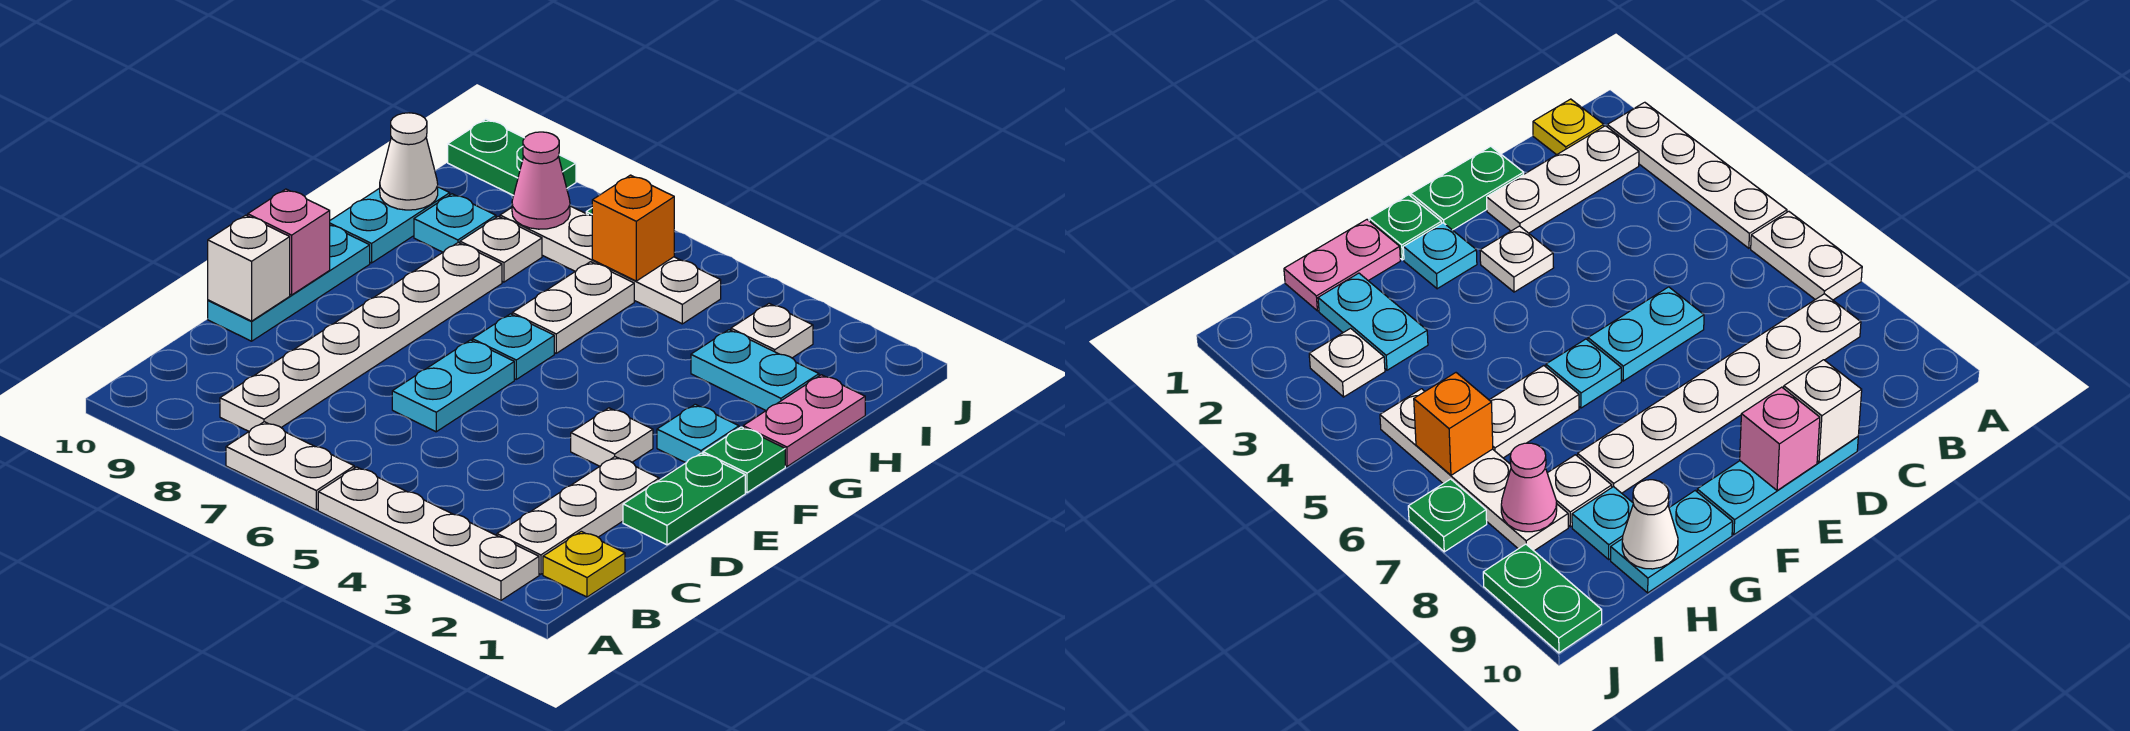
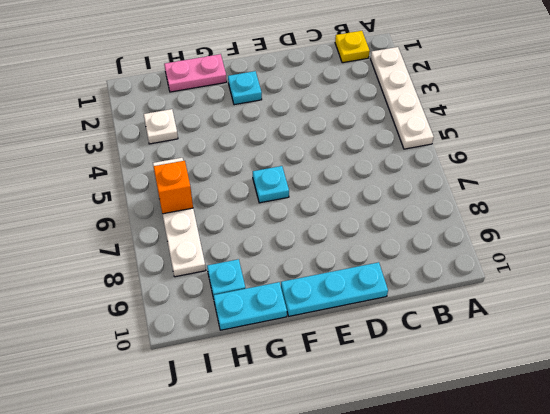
none -> white 1x2 plate [226,422,354,510]
none -> white 1x3 plate [497,457,659,574]
none -> white 1x6 plate [220,243,502,431]

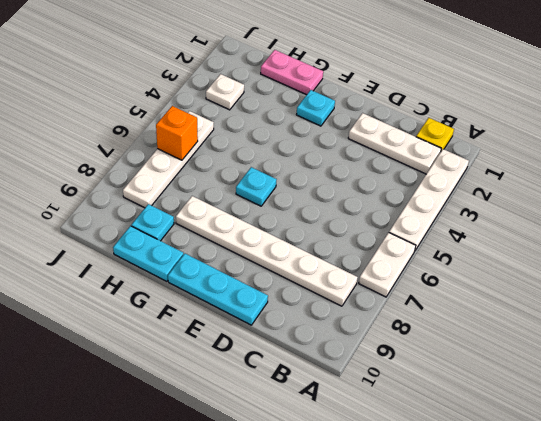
none -> green 1x2 plate [623,453,745,545]
none -> cyan 1x2 plate [392,340,514,432]
none -> white 1x1 plate [571,408,653,466]

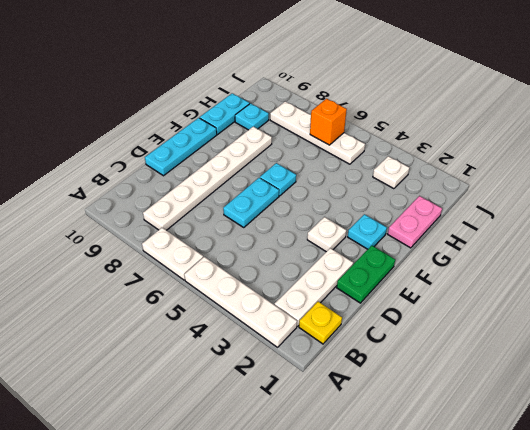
none -> green 1x1 plate [703,427,785,493]
none -> white 1x2 plate [512,262,634,353]
none -> cyan 1x2 plate [691,330,819,411]

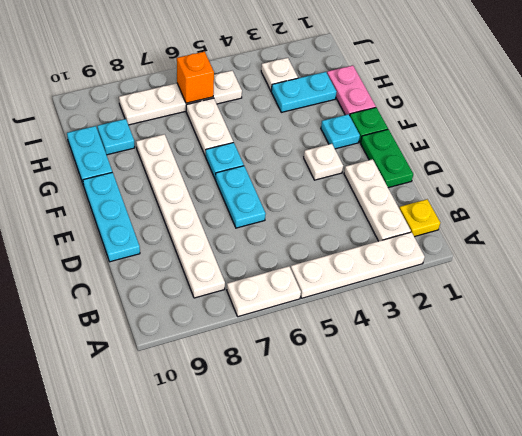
none -> white 1x1 plate [460,217,542,282]
none -> green 1x1 plate [1408,479,1487,552]
none -> green 1x2 plate [448,119,576,196]

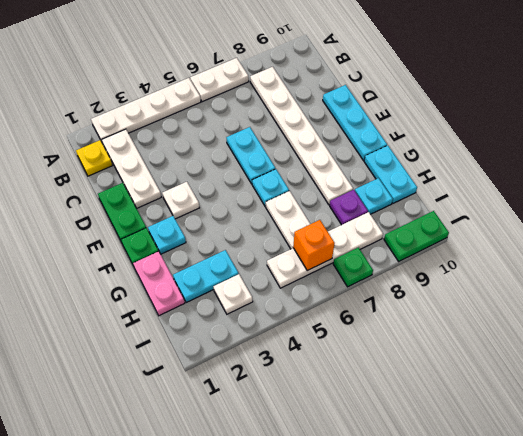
purple 1x1 plate [330,190,368,225] -> white 1x1 plate [460,217,542,282]
none -> white 1x1 brick [208,215,290,321]
none -> pink 1x1 brick [248,189,330,295]
none -> white 1x1 cone [380,113,438,210]

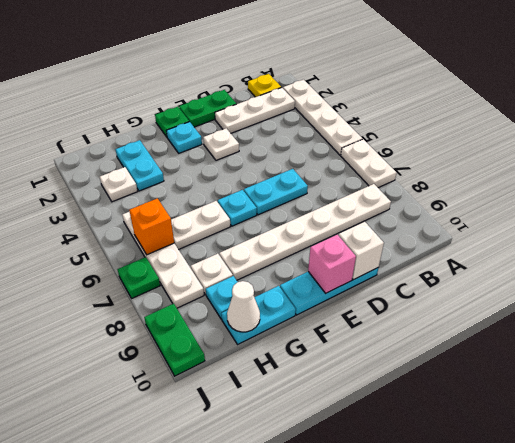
none -> pink 1x2 plate [743,375,865,466]
none -> pink 1x1 cone [512,132,570,229]

